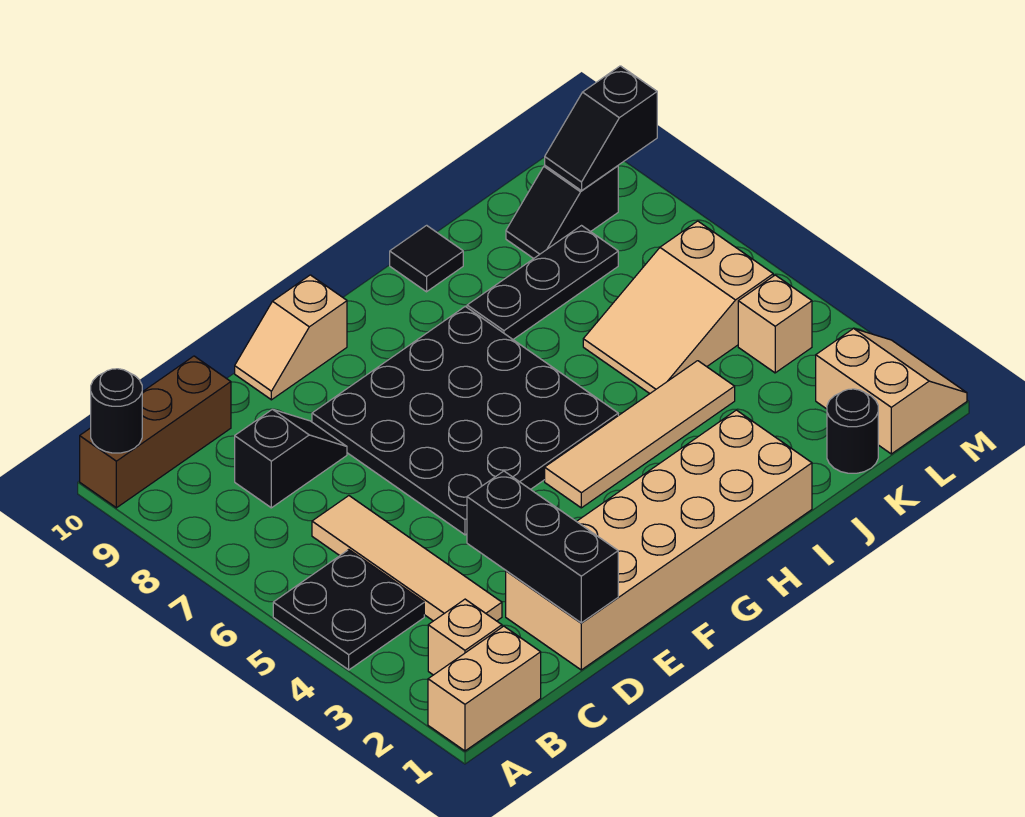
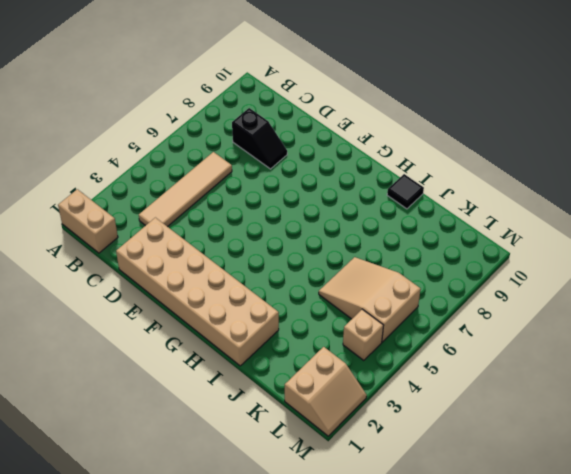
none -> black 2x2 plate [273,550,424,670]
none -> brown 1x3 brick [80,356,231,508]
none -> tan 1x1 brick [428,599,502,675]

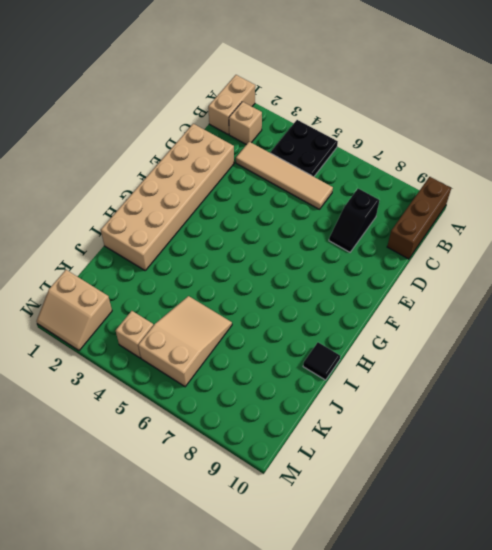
none -> black 4x4 plate [312,307,618,535]
none -> tan 1x2 slope [235,275,347,400]
none -> tan 1x4 tile [545,361,735,508]

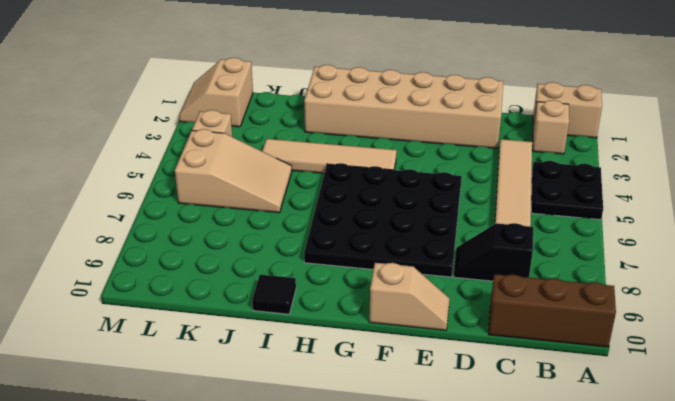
none -> black 1x3 plate [467,226,618,339]
none -> black 1x1 round brick [827,389,878,473]
none -> black 1x2 slope [506,166,618,259]

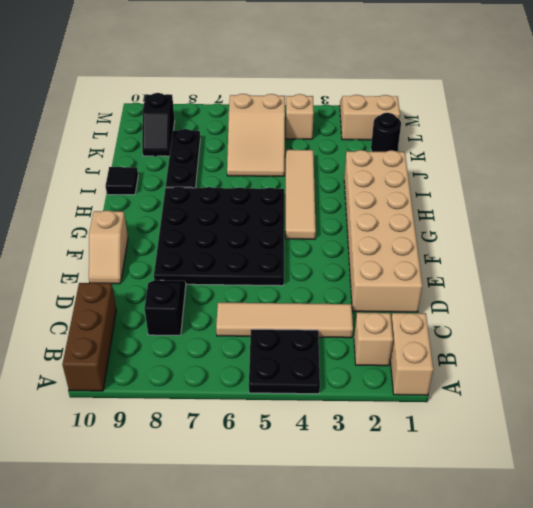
none -> black 1x1 round brick [91,369,142,453]
none -> black 1x3 brick [467,471,618,623]
none -> black 1x2 slope [545,66,657,191]

